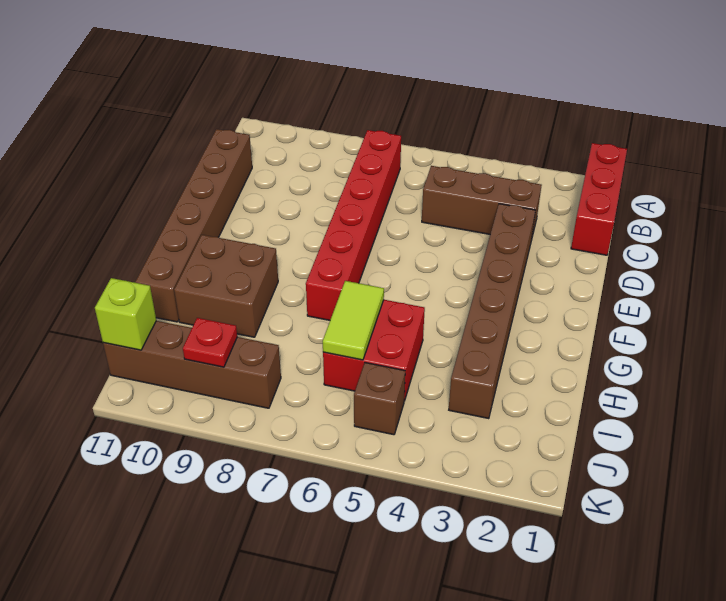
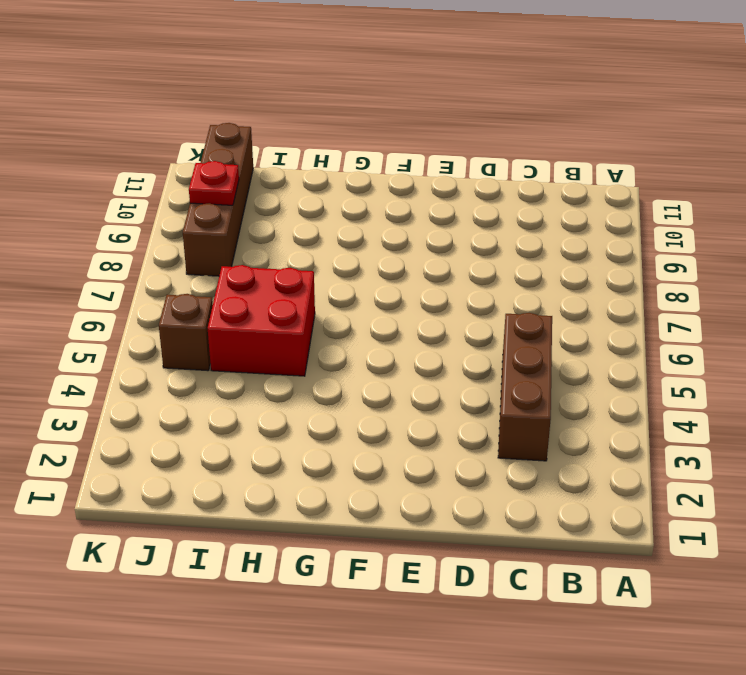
none -> red 1x3 brick [571,143,627,255]
none -> red 1x6 brick [306,130,401,320]
none -> brown 1x6 brick [135,129,252,322]

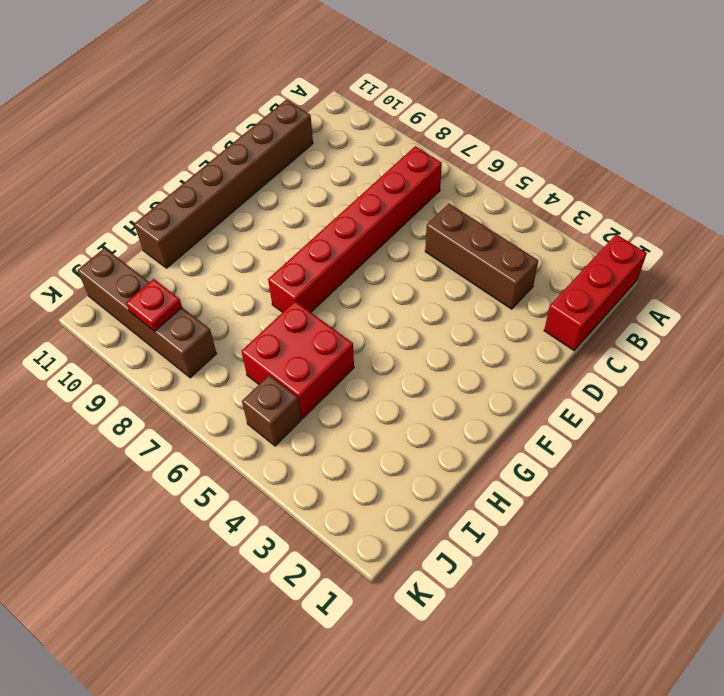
none -> brown 1x6 brick [449,204,535,419]
none -> brown 2x2 brick [174,235,278,337]
none -> lime 1x2 tile [323,281,384,360]

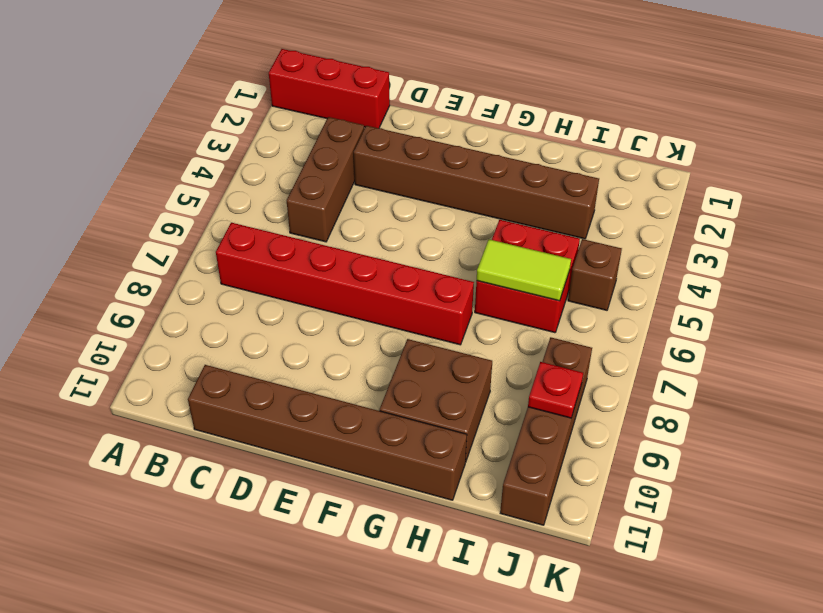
none -> lime 1x1 brick [95,278,156,350]

